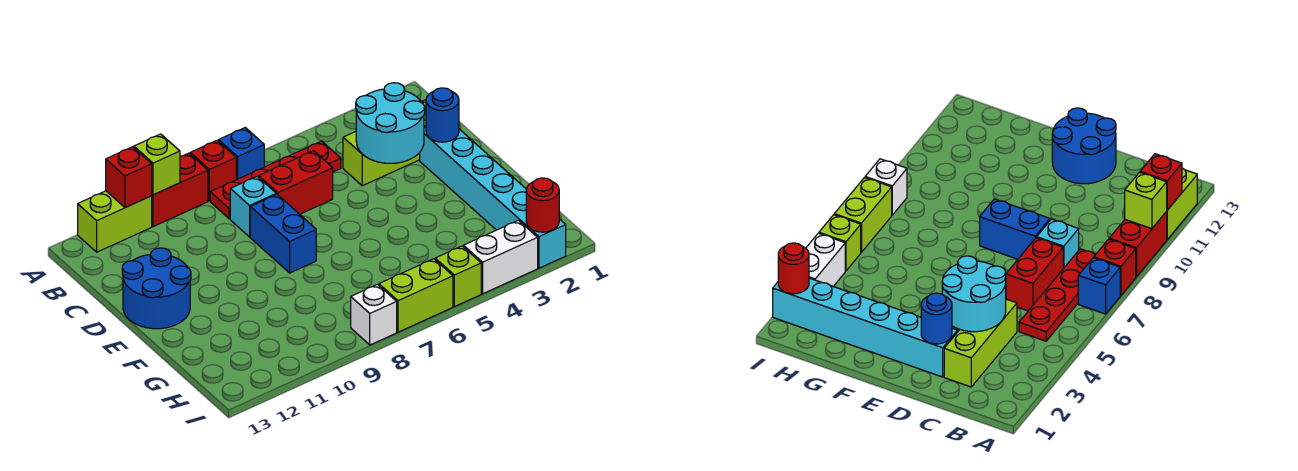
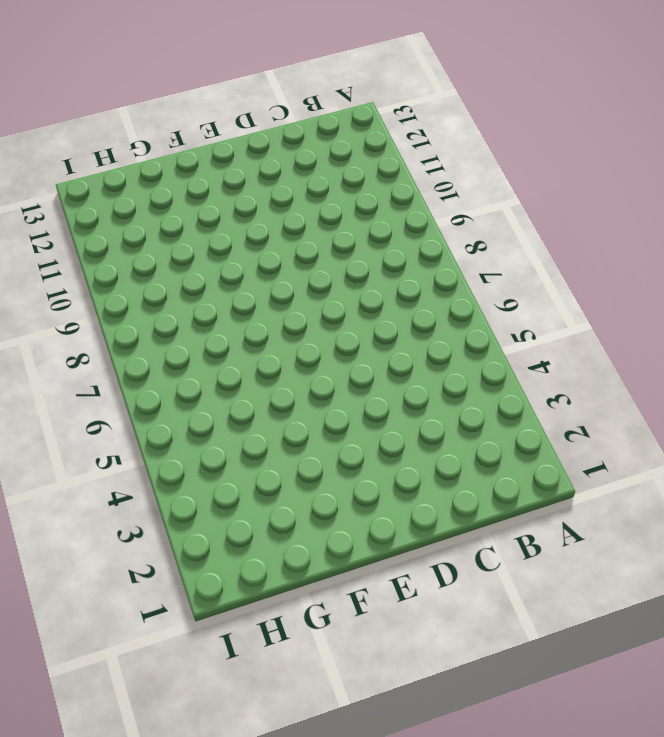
none -> blue 1x1 brick [218,128,264,180]
none -> red 1x1 brick [190,141,236,201]
none -> red 1x2 brick [152,153,208,227]

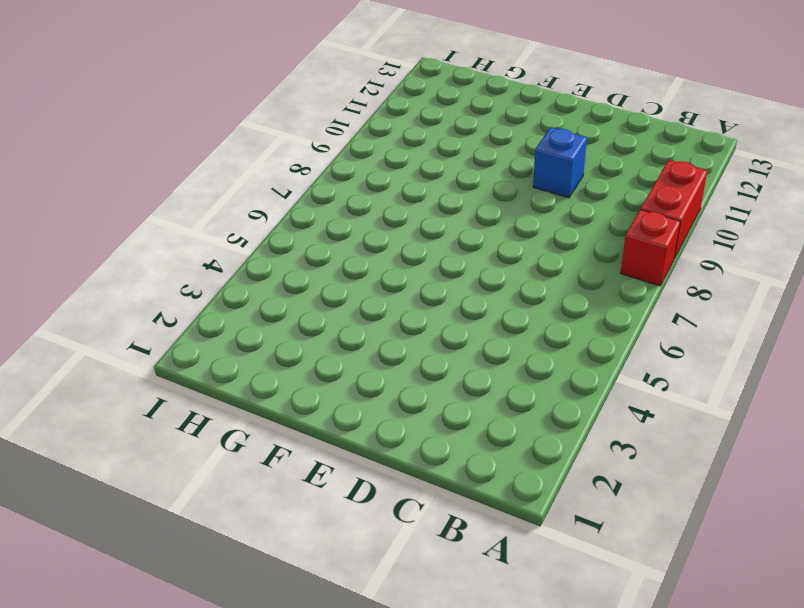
blue 1x1 brick [533,127,587,198] -> blue 1x1 brick moved to [218,128,264,180]
none -> lime 1x2 brick [78,191,152,252]
none -> red 1x4 plate [210,141,341,219]
none -> lime 1x3 brick [343,100,426,186]

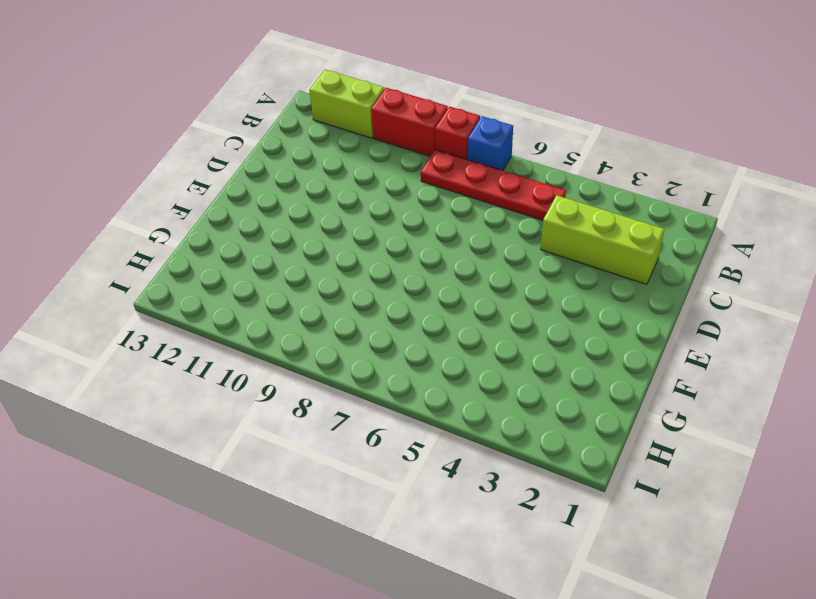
none -> red 1x2 brick [259,151,333,214]
none -> cyan 1x1 brick [230,176,276,237]
none -> cyan 1x6 brick [420,127,566,268]

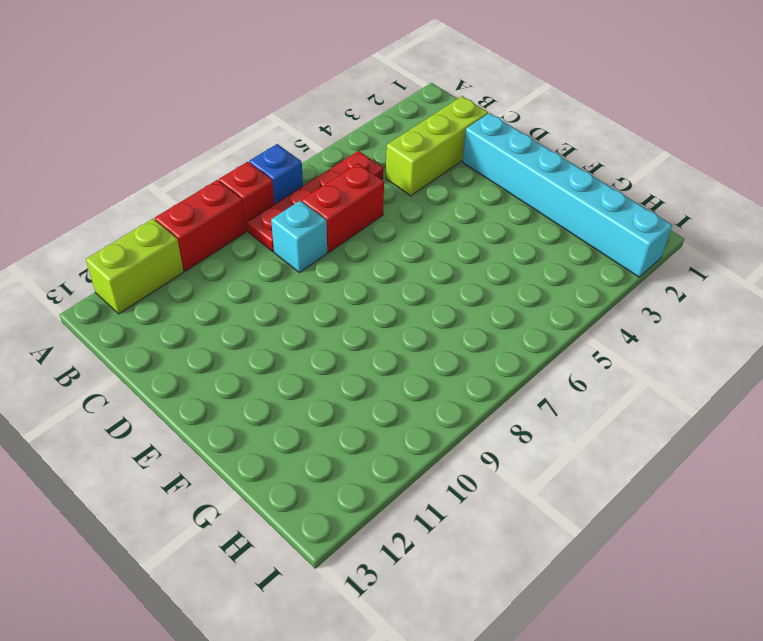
none -> blue 1x2 brick [250,194,316,273]
none -> blue 2x2 round brick [122,248,191,329]
none -> white 1x2 brick [463,220,538,294]

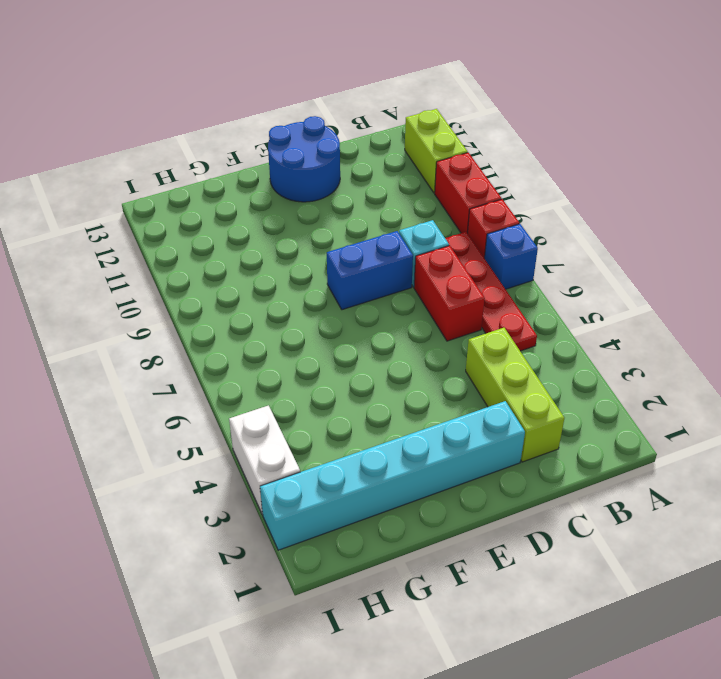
none -> lime 1x1 brick [435,246,481,307]
none -> lime 1x2 brick [379,259,453,332]
none -> white 1x1 brick [351,284,397,345]

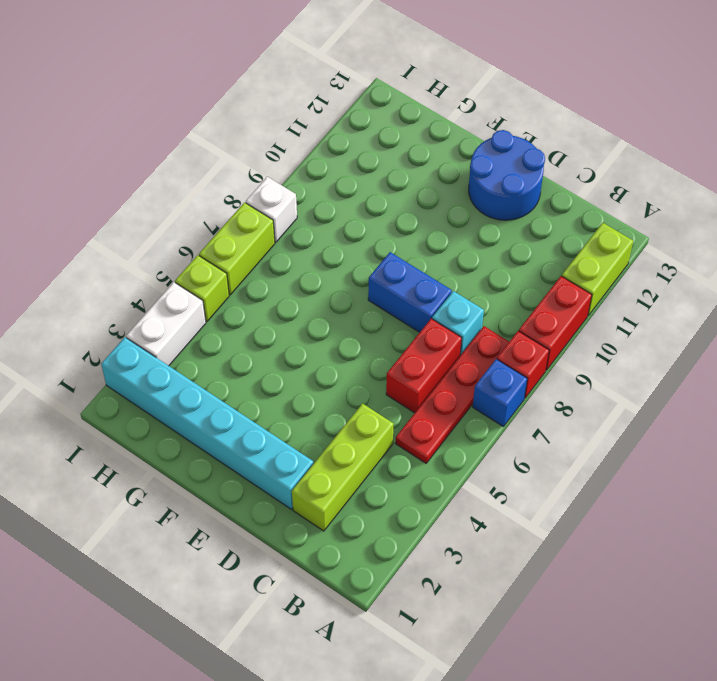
none -> lime 1x1 brick [134,134,180,195]
none -> red 1x1 brick [106,147,152,208]
none -> cyan 2x2 round brick [356,83,425,163]

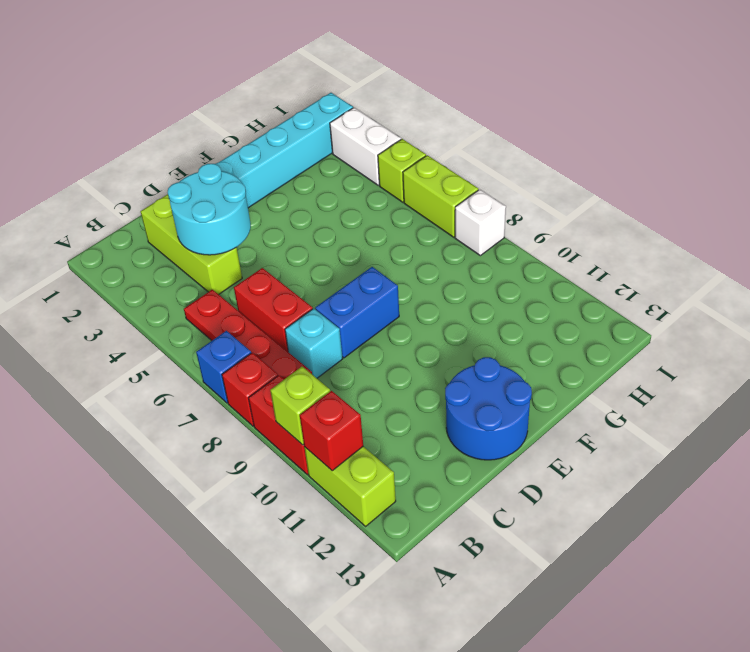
none -> blue 1x1 round brick [426,88,459,142]
none -> red 1x1 round brick [526,178,559,232]

